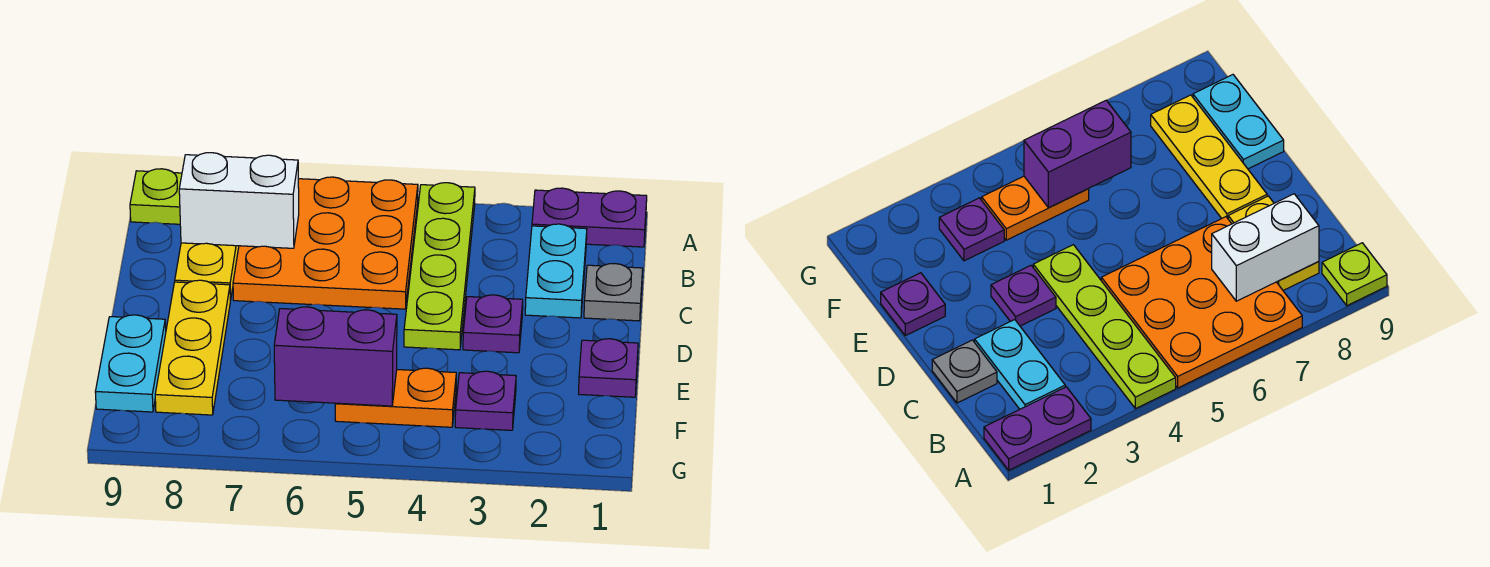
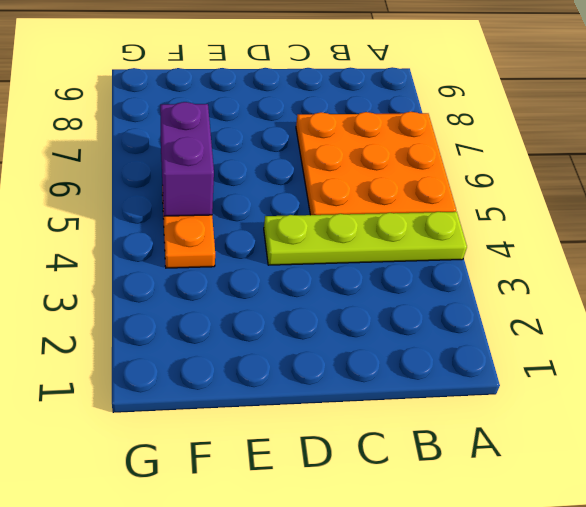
none -> purple 1x2 plate [532,188,647,247]
none -> lime 1x1 plate [130,169,182,224]
none -> cyan 1x2 plate [525,224,587,318]

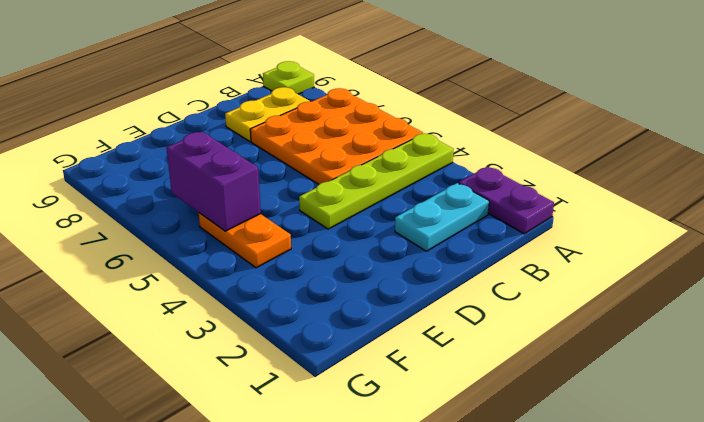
none -> grey 1x1 plate [584,264,643,321]
none -> purple 1x1 plate [463,295,523,353]
none -> yellow 1x3 plate [155,280,230,415]

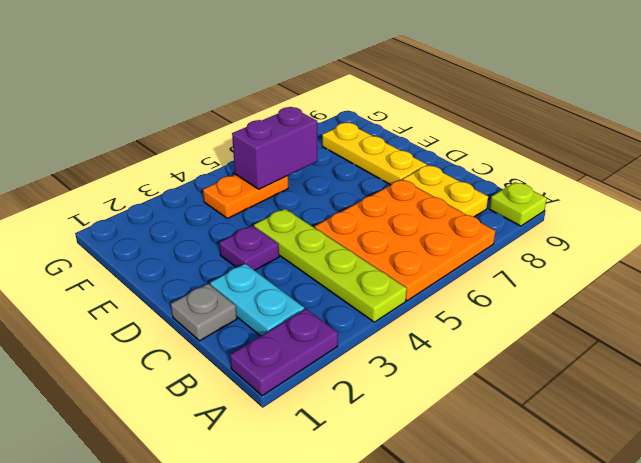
none -> purple 1x1 plate [579,339,638,397]
none -> cyan 1x2 plate [95,315,166,412]
none -> purple 1x1 plate [455,371,516,430]

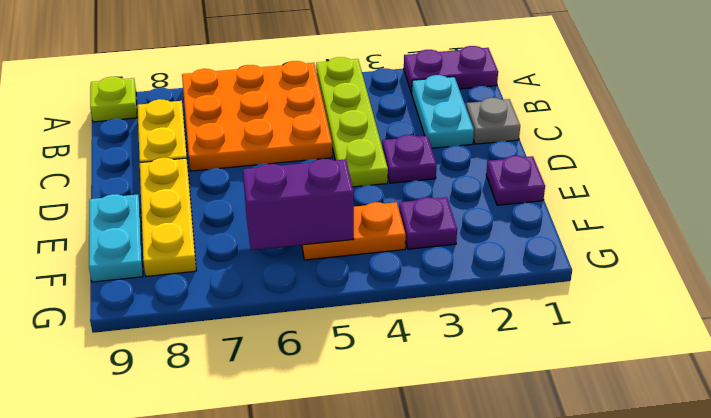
none -> white 1x2 brick [179,153,299,248]

